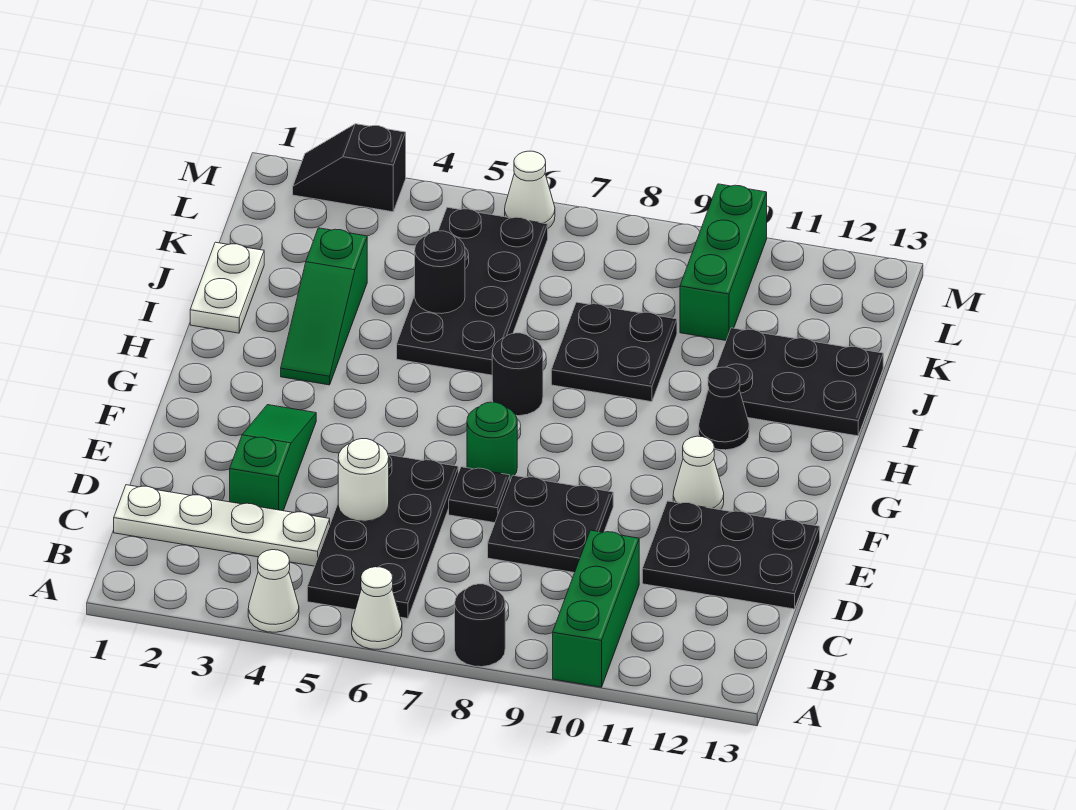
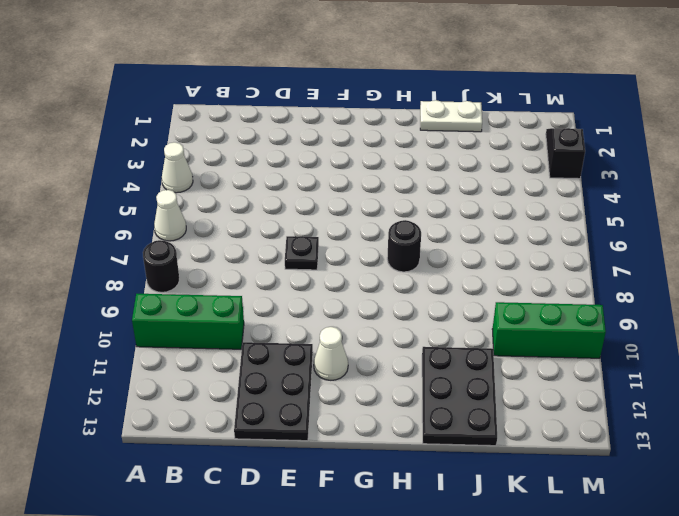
none -> black 2x4 plate [307,455,458,618]
none -> white 1x4 plate [114,485,330,566]
none -> green 1x3 slope [230,405,316,511]

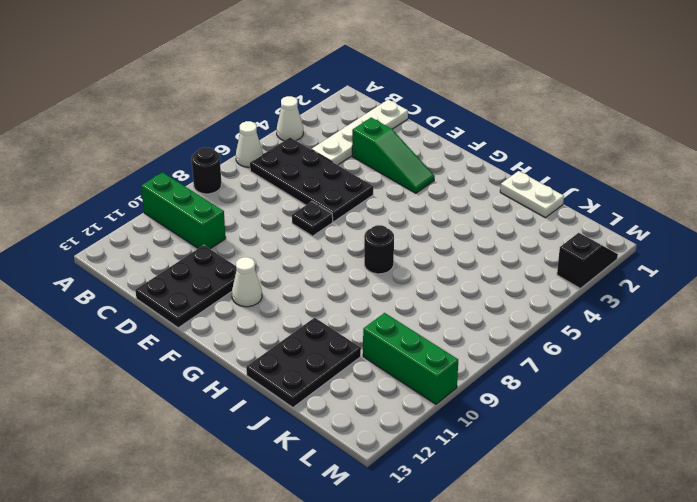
none -> black 2x2 plate [488,475,613,573]
none -> green 1x1 round brick [467,402,517,479]
none -> green 1x3 slope [281,228,367,385]

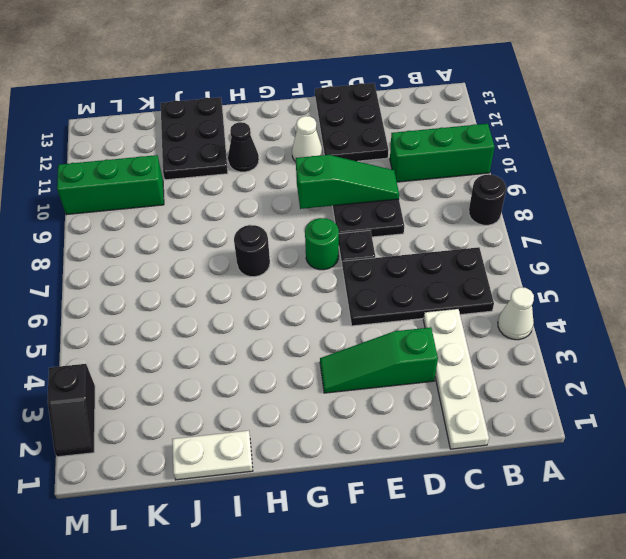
green 1x3 slope [296,155,399,209] -> green 1x3 slope moved to [281,228,367,385]
none -> white 1x1 cone [352,567,402,649]
none -> black 2x4 plate [397,207,548,375]
none -> black 2x2 plate [551,302,677,402]

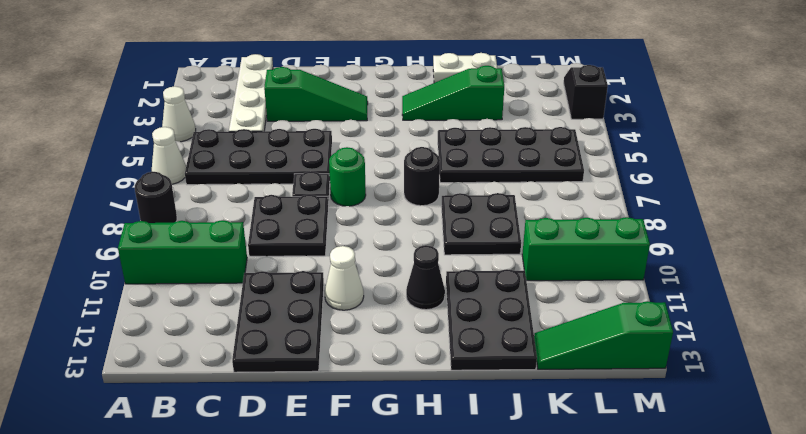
green 1x3 slope [534,301,673,369] -> none
none -> white 1x1 cone [505,151,555,228]
none -> white 1x1 round brick [338,439,389,521]
none -> black 1x1 round brick [415,231,465,314]

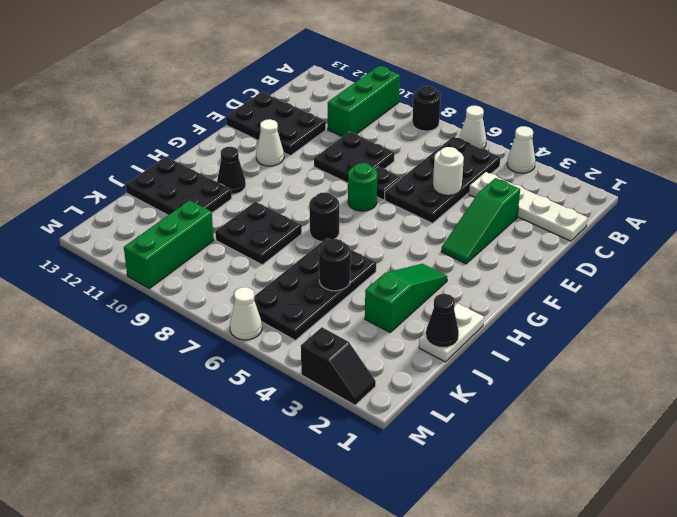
black 1x1 cone [426,294,459,348] -> none

